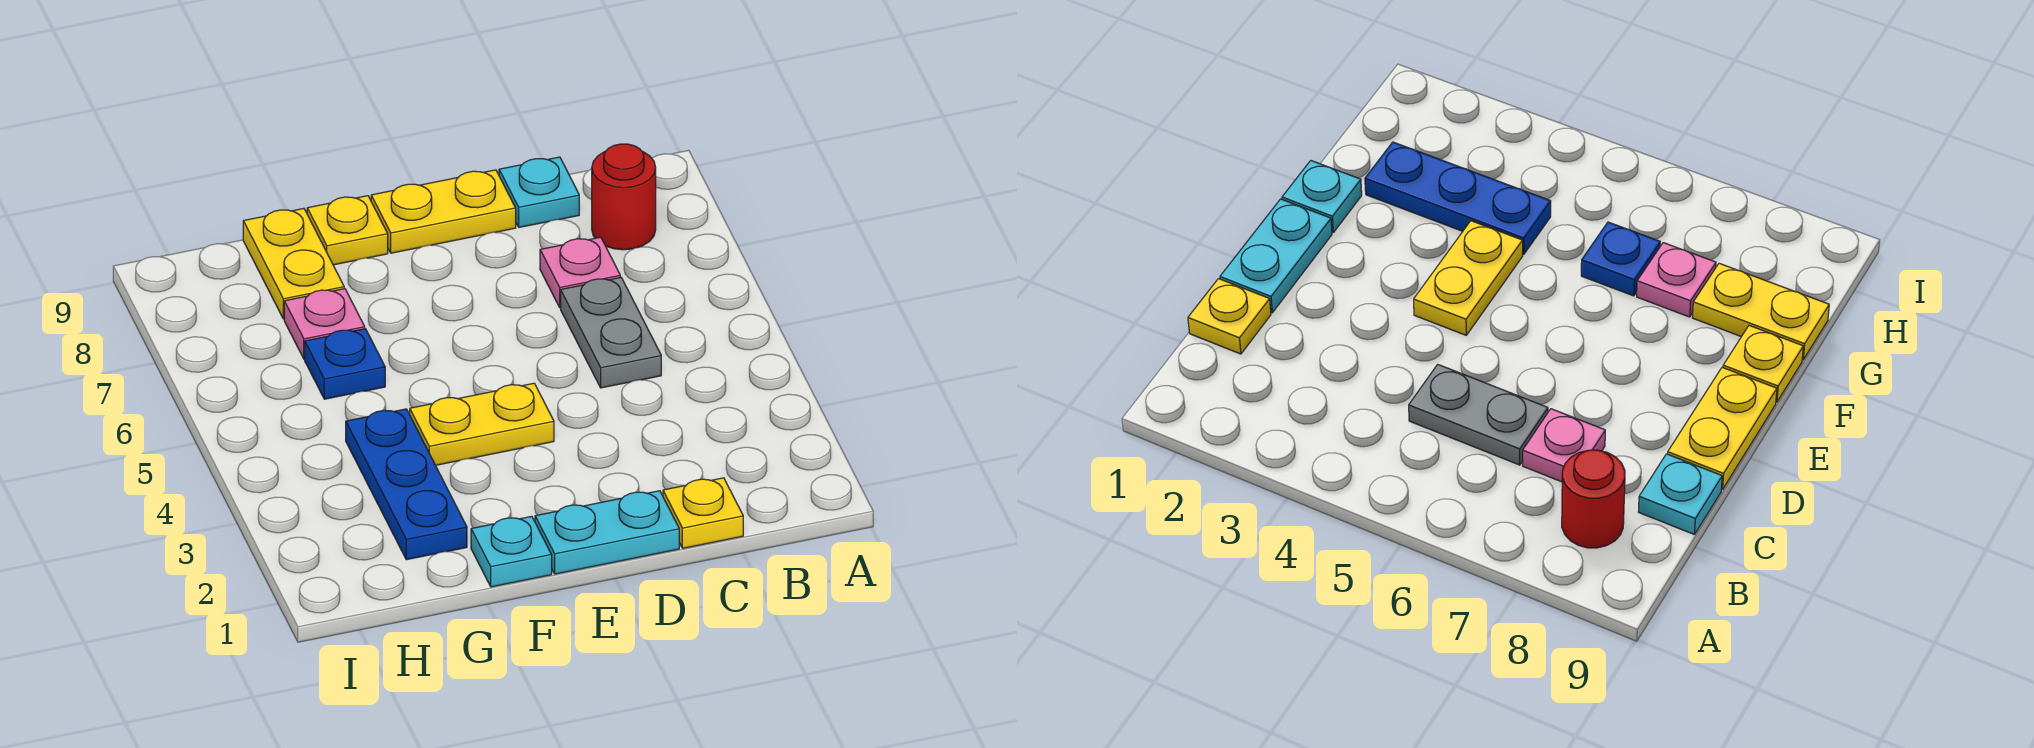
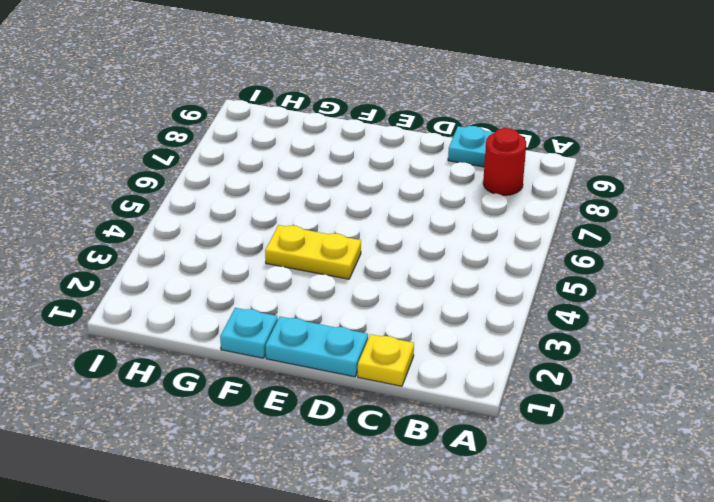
none -> grey 1x2 plate [561,277,661,388]
none -> pink 1x1 plate [540,237,620,308]
none -> yellow 1x2 plate [371,170,516,253]

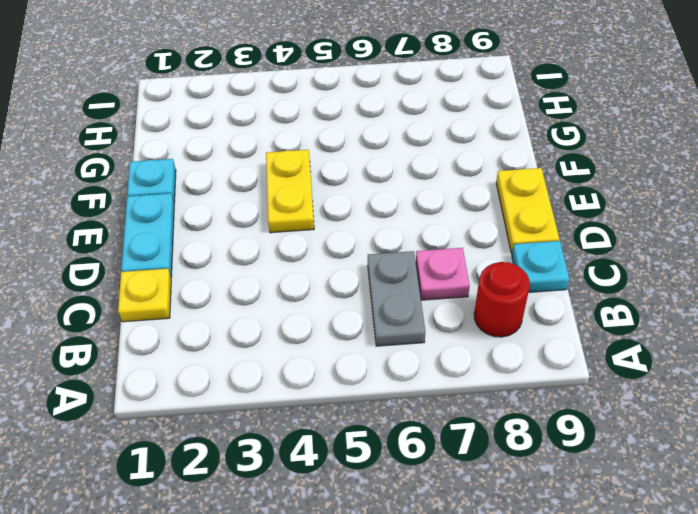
grey 1x2 plate [368,251,425,346] -> grey 1x2 plate turned to [561,277,661,388]
none -> yellow 1x1 plate [307,196,388,265]
none -> blue 1x3 plate [346,409,467,560]
none -> blue 1x1 plate [305,329,385,399]

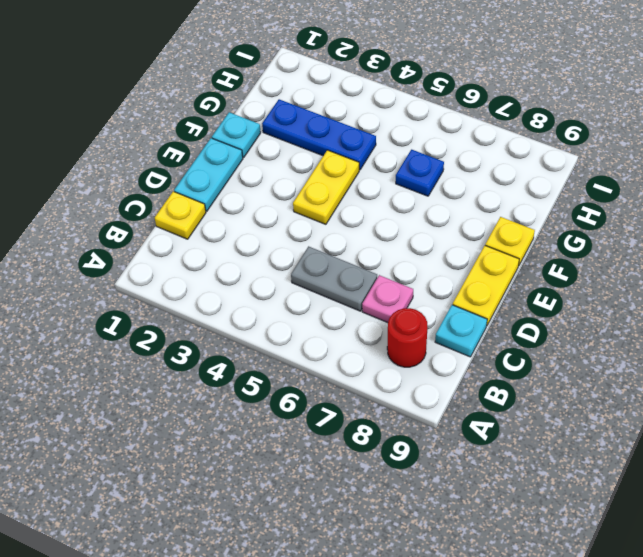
none -> pink 1x1 plate [284,289,365,359]
none -> yellow 1x2 plate [243,208,344,319]

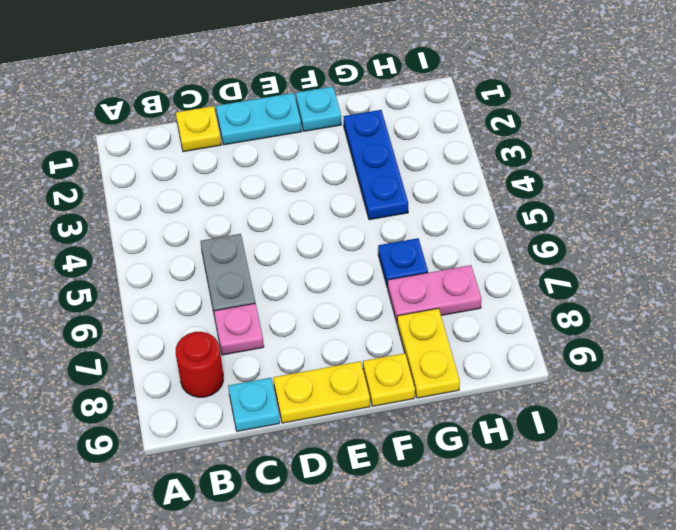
pink 1x2 plate [388,265,482,322] -> pink 1x1 plate [284,289,365,359]
none -> yellow 1x2 plate [410,383,554,465]

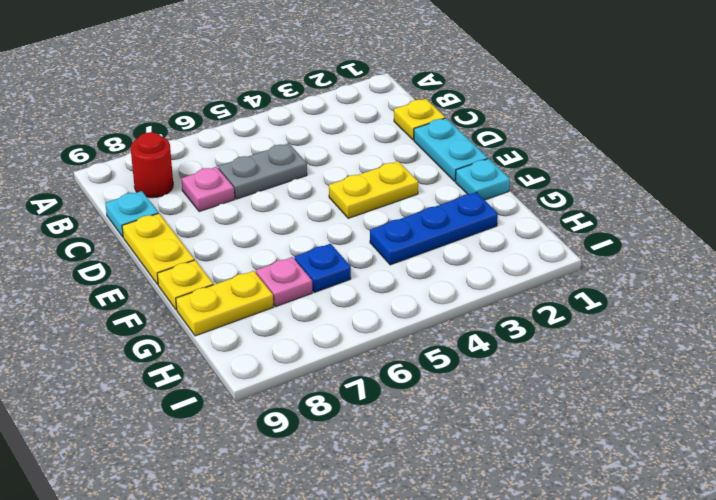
yellow 1x2 plate [329,161,418,218] -> yellow 1x2 plate turned to [410,383,554,465]

